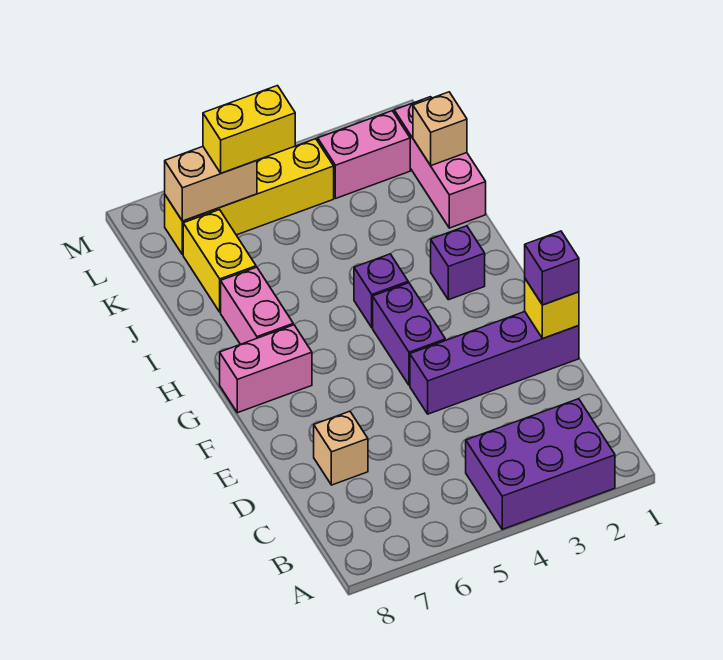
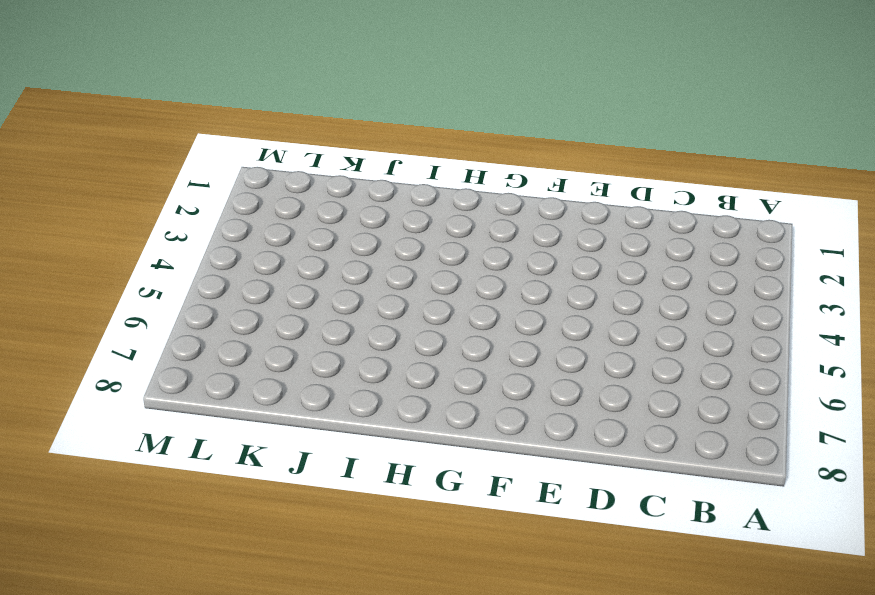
none -> purple 2x3 brick [466,399,615,529]
none -> tan 1x1 brick [314,411,368,485]
none -> purple 1x4 brick [410,312,579,414]

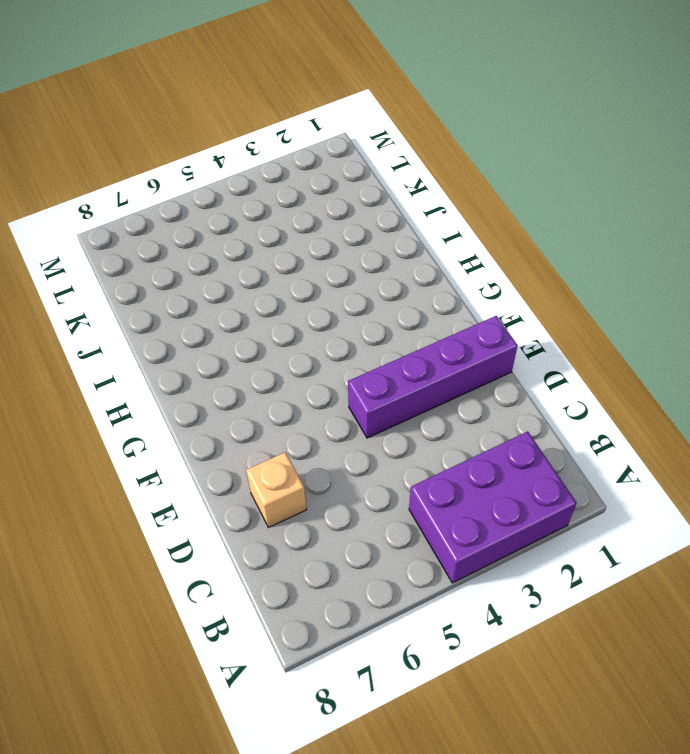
none -> purple 1x2 brick [373,283,445,385]
none -> pink 1x2 brick [220,325,312,413]
none -> purple 1x1 brick [431,226,485,300]

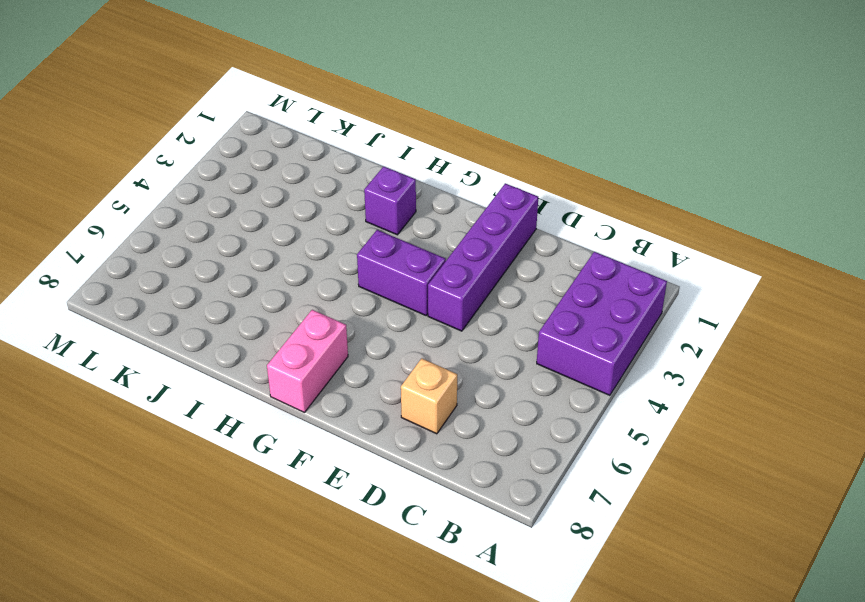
none -> purple 1x1 brick [354,254,408,328]
none -> pink 1x2 brick [221,267,293,344]
none -> pink 1x3 brick [394,97,486,228]

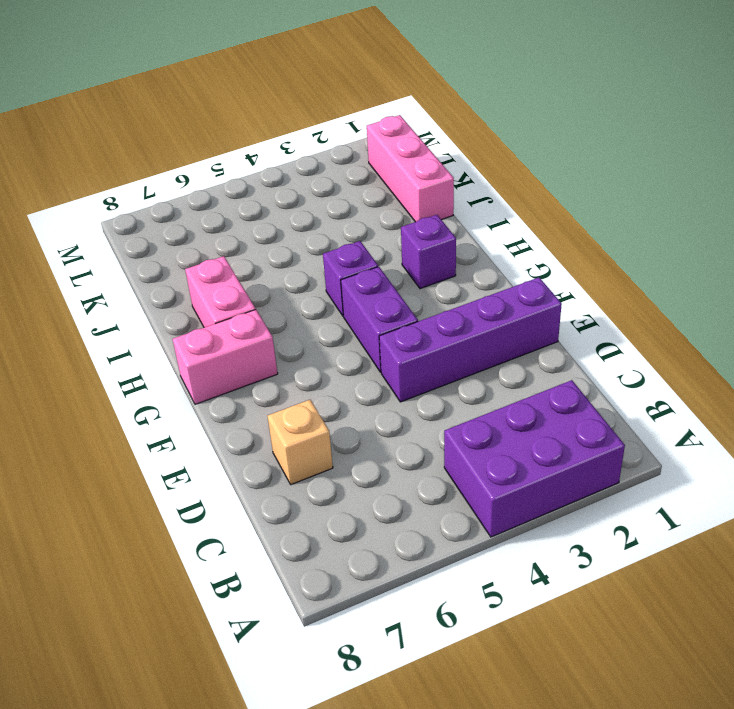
none -> yellow 1x2 brick [183,210,256,312]
none -> pink 1x2 brick [318,111,410,199]
none -> yellow 1x4 brick [165,139,334,255]

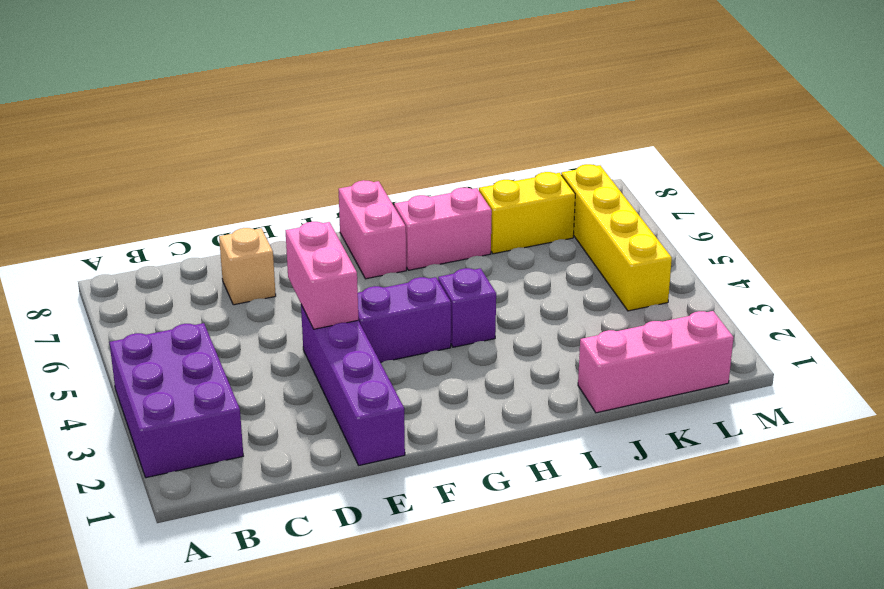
pink 1x2 brick [286,222,358,329] -> pink 1x2 brick moved to [318,111,410,199]
none -> purple 1x1 brick [431,226,485,300]
none -> yellow 1x1 brick [525,279,579,339]
none -> tan 1x1 brick [413,92,467,165]

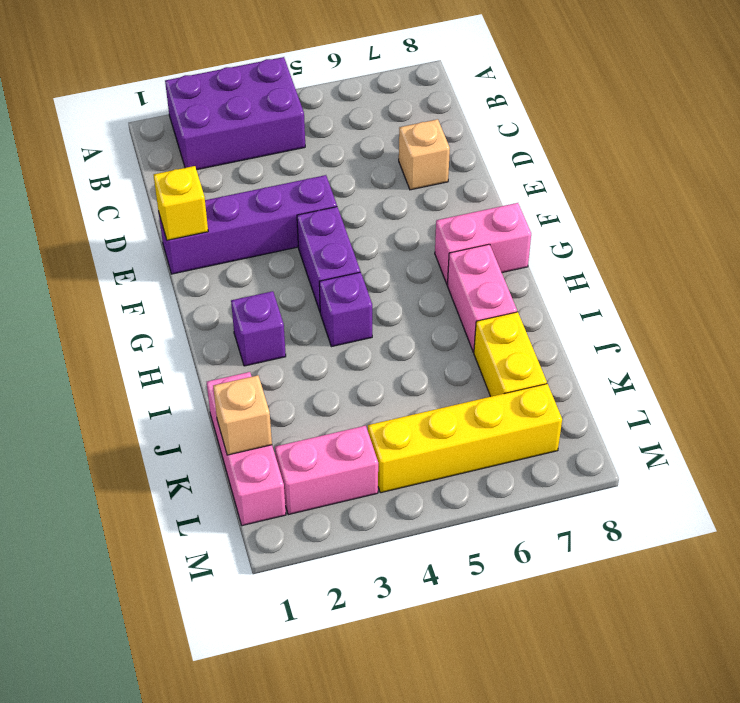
none -> tan 1x2 brick [165,147,257,221]
none -> purple 1x1 brick [525,231,579,305]
none -> yellow 1x2 brick [203,86,295,173]

